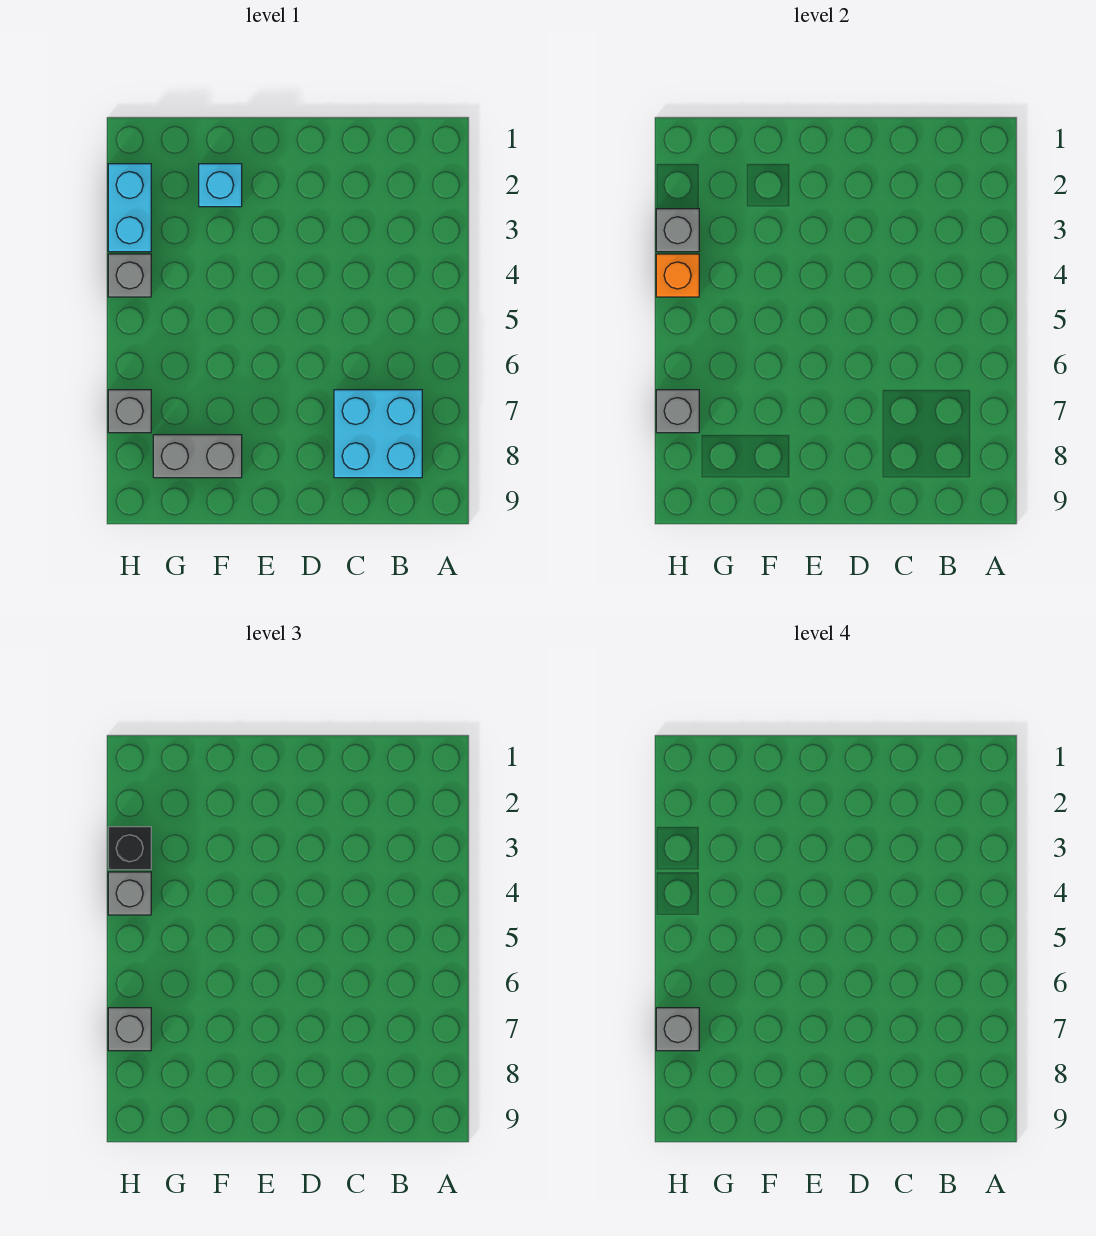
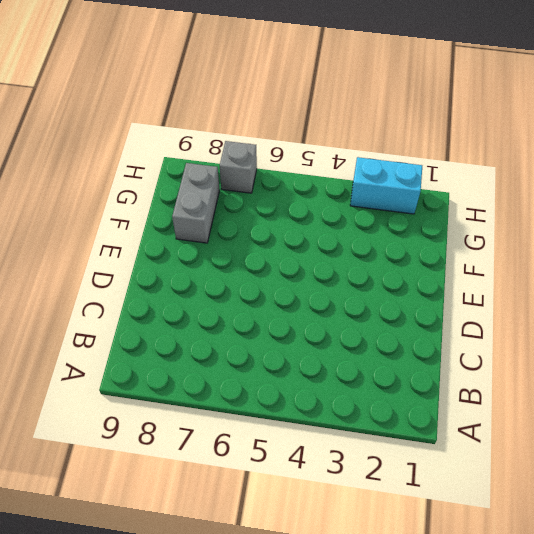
none -> cyan 2x2 brick [334,390,422,478]
none -> cyan 1x1 brick [199,164,242,207]
none -> grey 1x1 brick [108,254,151,297]

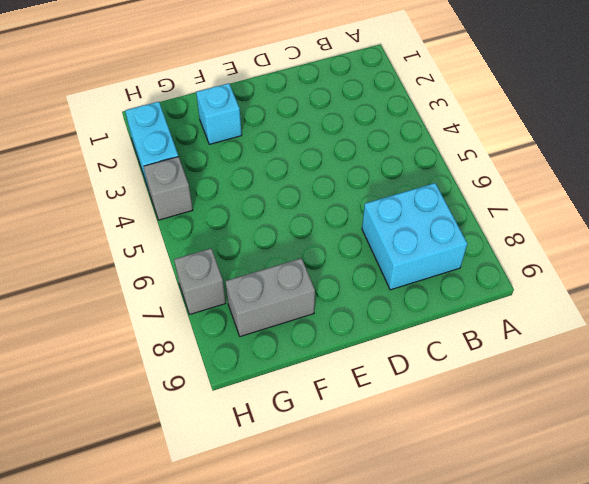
none -> grey 1x1 brick [656,209,699,252]
none -> orange 1x1 brick [656,254,699,297]
none -> grey 1x1 brick [656,390,699,433]

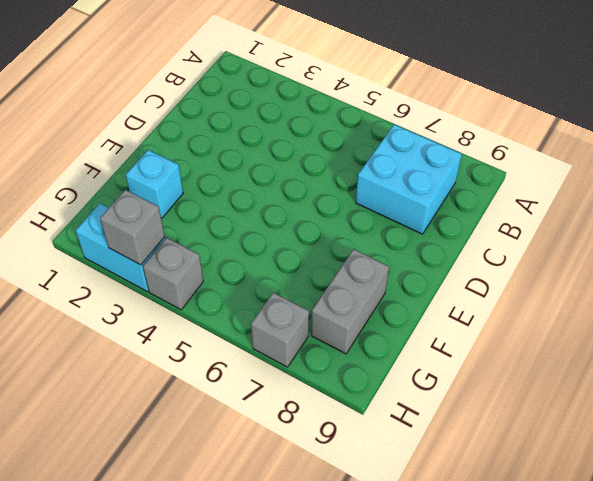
none -> orange 1x1 brick [656,254,699,297]
none -> grey 1x1 brick [656,390,699,433]
none -> black 1x1 brick [108,827,151,870]

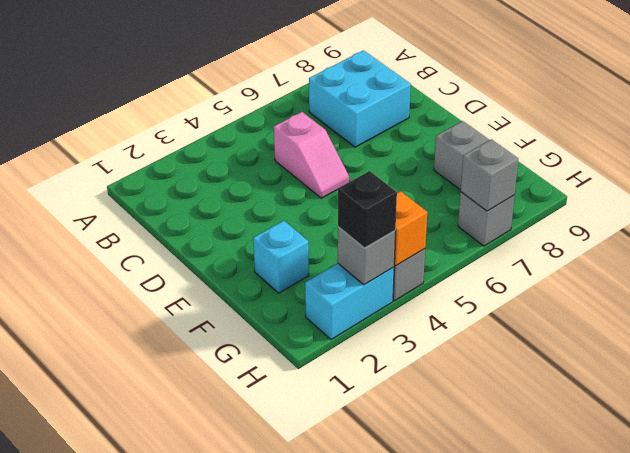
pink 1x2 slope [274,112,349,198] -> none
none -> grey 1x1 brick [108,872,151,915]
none -> grey 1x1 brick [108,1008,151,1051]
none -> grey 1x1 brick [656,1008,699,1051]

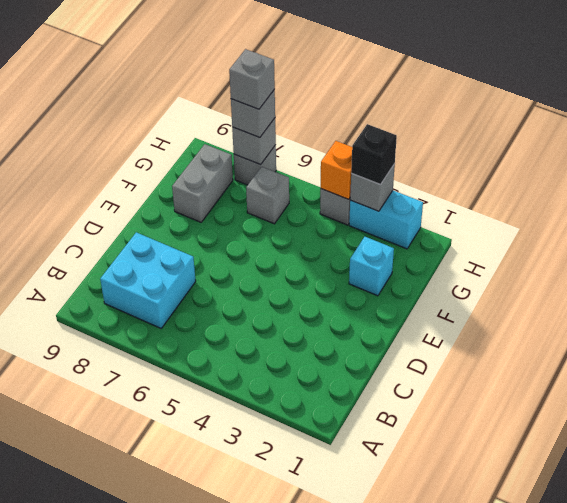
grey 1x1 brick [246,167,289,224] -> grey 1x1 brick moved to [108,872,151,915]

